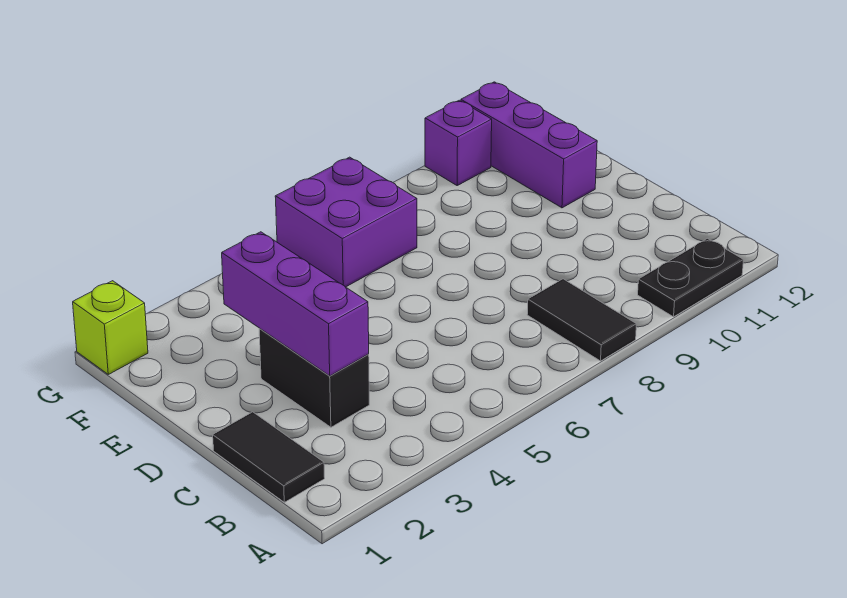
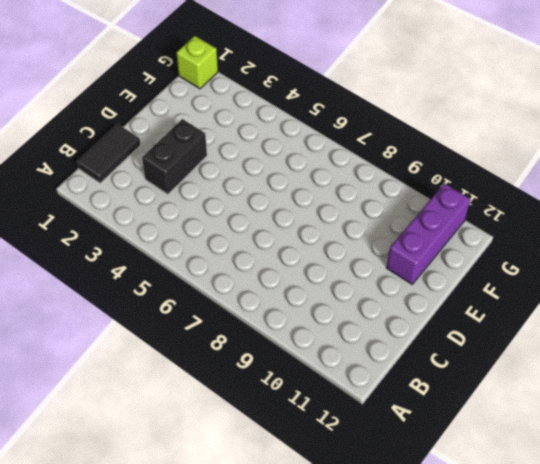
none -> black 1x2 tile [527,279,636,361]
none -> black 1x2 plate [638,238,743,317]

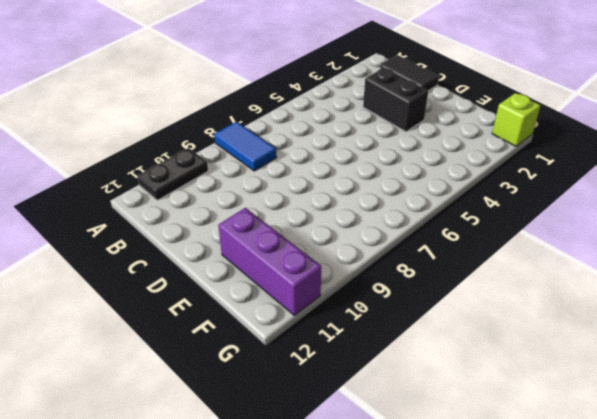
blue 1x2 tile [214,122,277,171] -> black 1x2 tile [527,279,636,361]
none -> purple 2x2 brick [275,157,417,287]
none -> purple 1x1 brick [425,100,492,185]

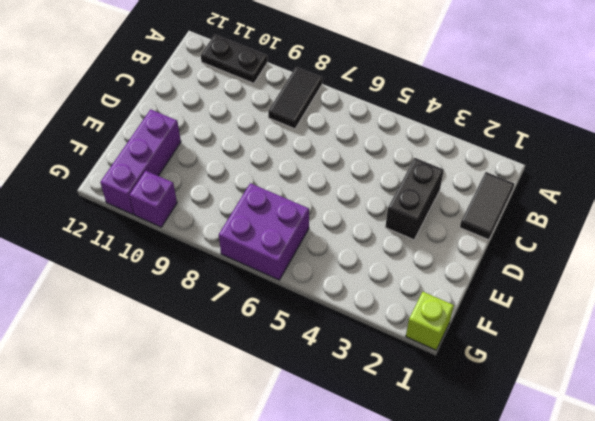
none -> purple 1x3 brick [222,232,369,376]

